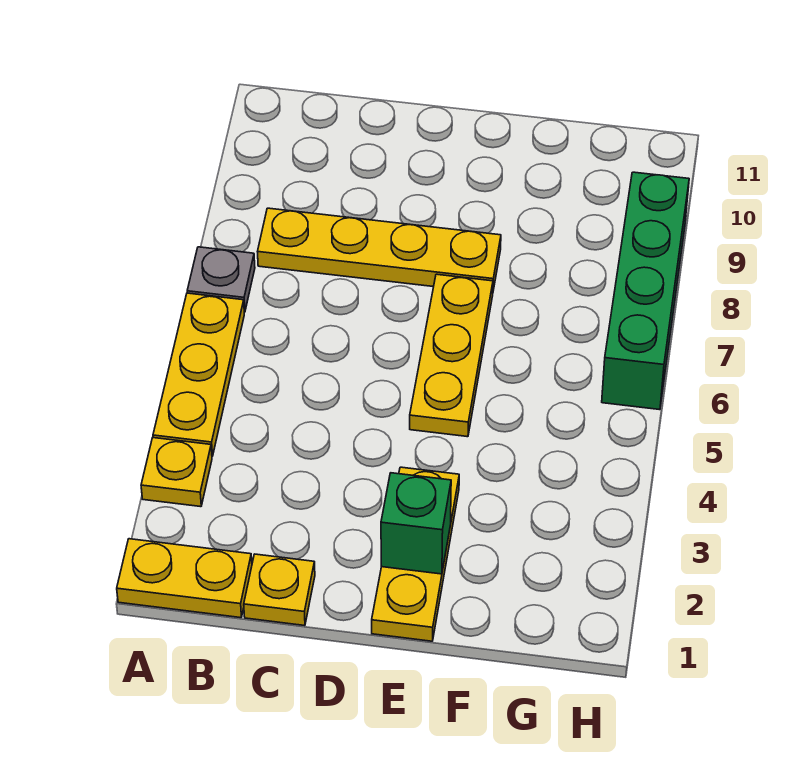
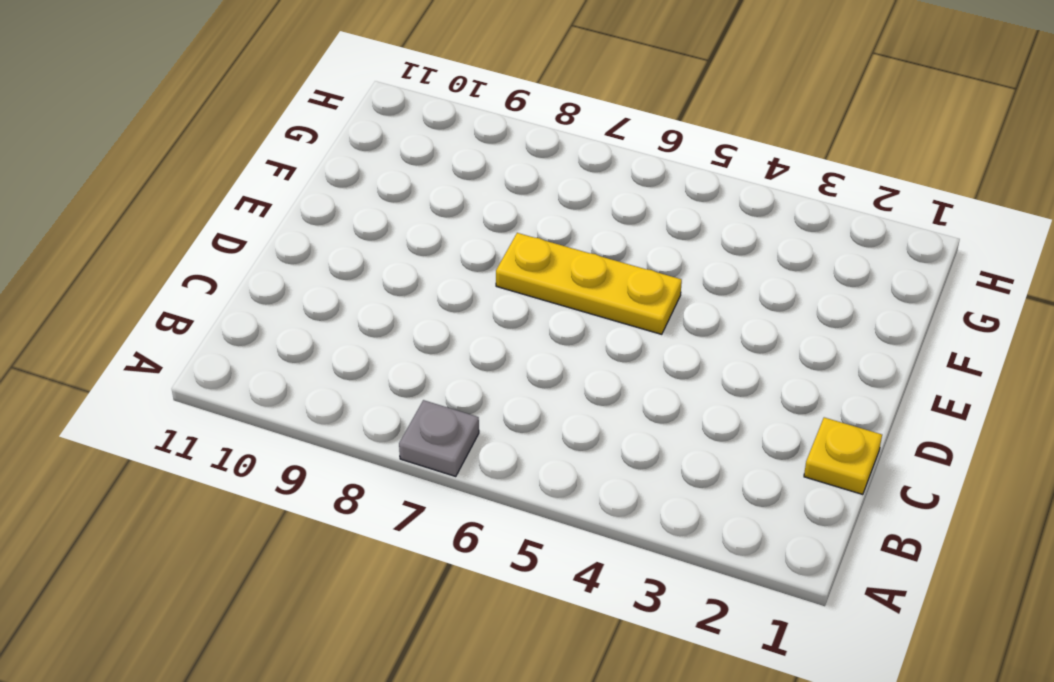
none -> yellow 1x2 plate [117,539,252,618]
none -> yellow 1x1 plate [141,438,212,507]

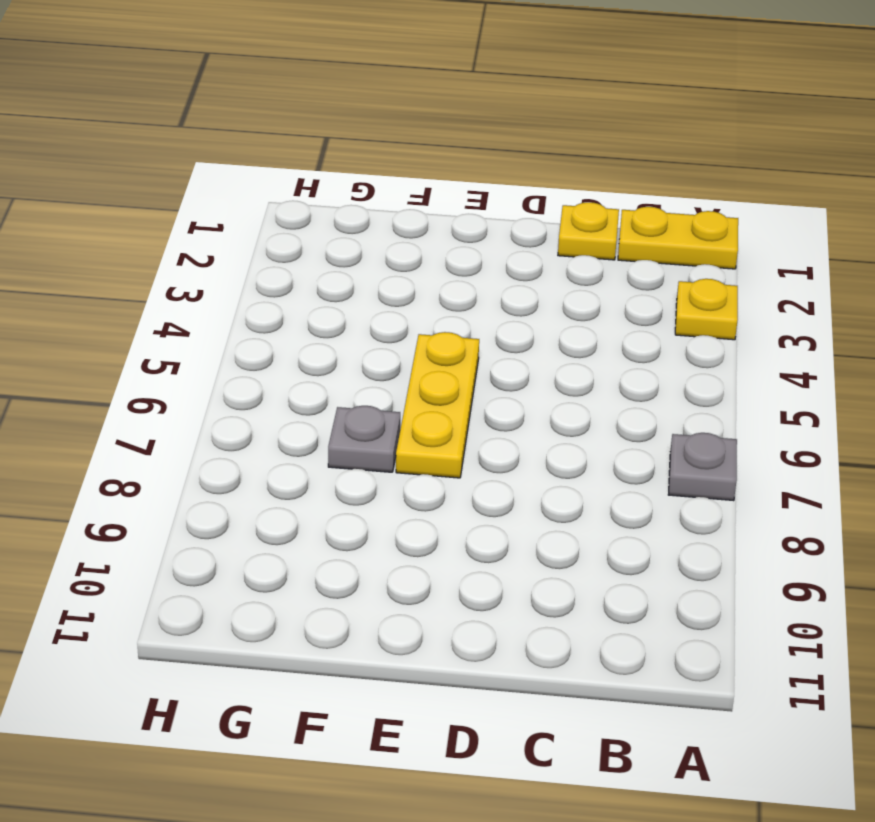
grey 1x1 plate [328,406,400,472] -> none
none -> yellow 1x3 plate [153,293,244,456]
none -> yellow 1x4 plate [258,208,501,290]

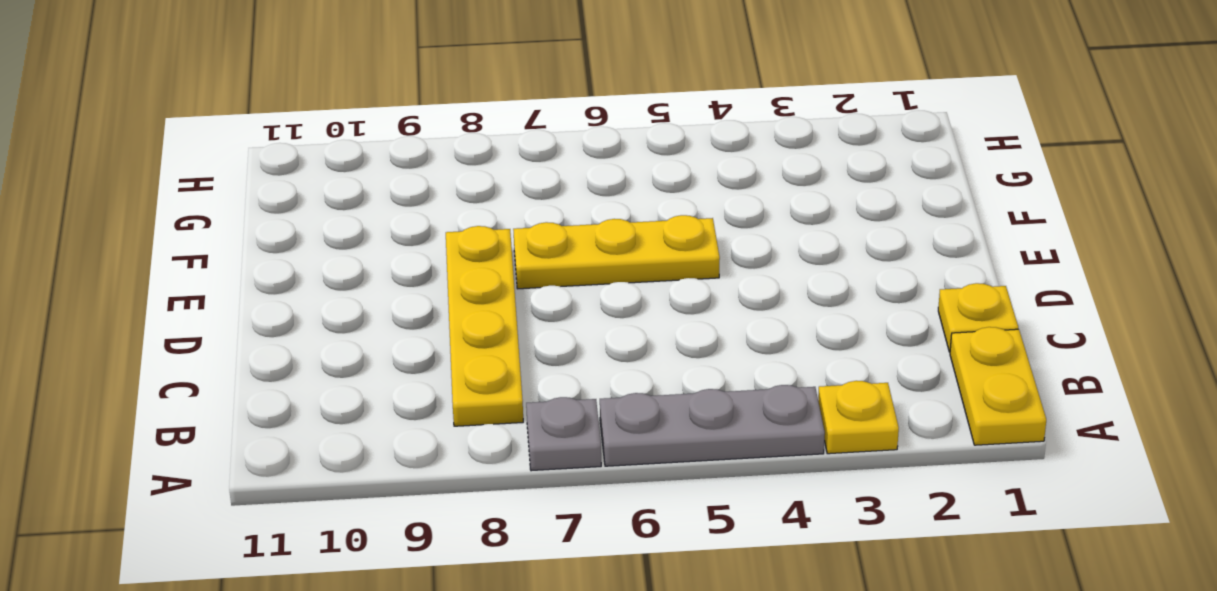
grey 1x3 plate [600,385,825,466] -> yellow 1x3 plate [153,293,244,456]
none -> yellow 1x3 plate [372,467,459,641]
none -> green 1x4 brick [602,172,689,410]

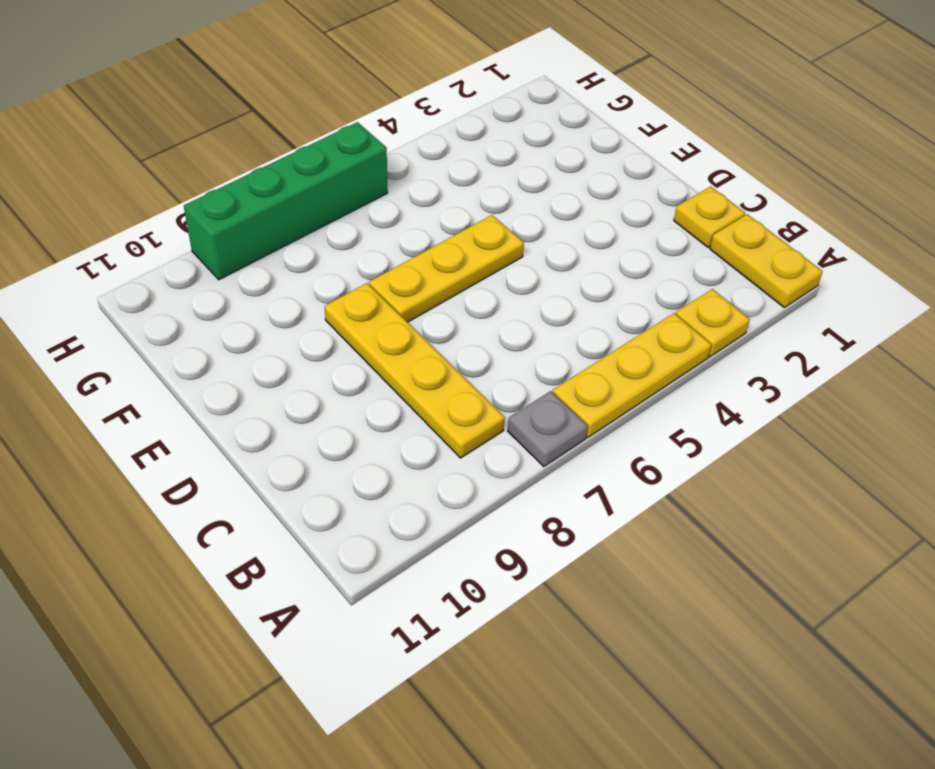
none -> yellow 1x3 plate [372,467,459,641]
none -> green 1x1 brick [381,473,451,574]

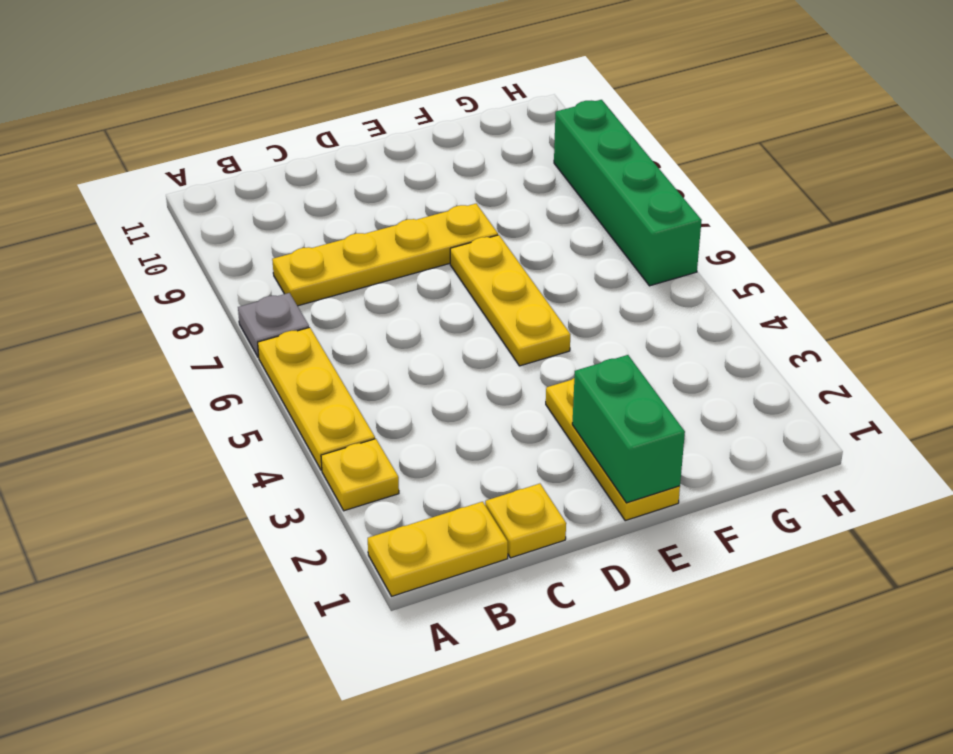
green 1x2 brick [572,355,685,503] -> green 1x1 brick [381,473,451,574]

